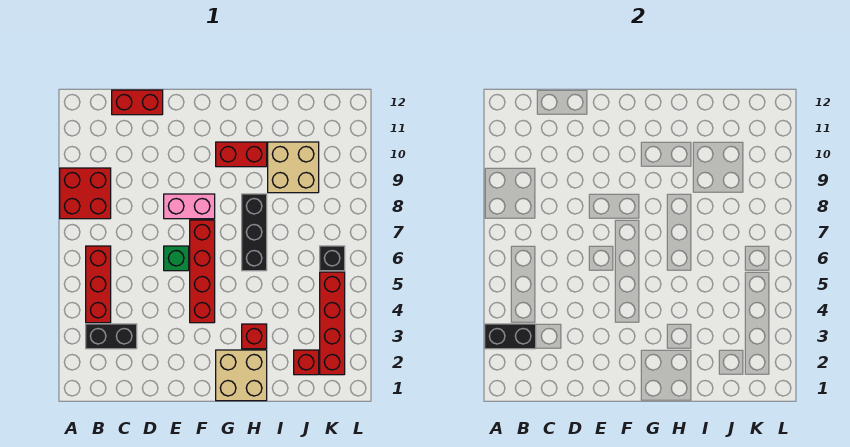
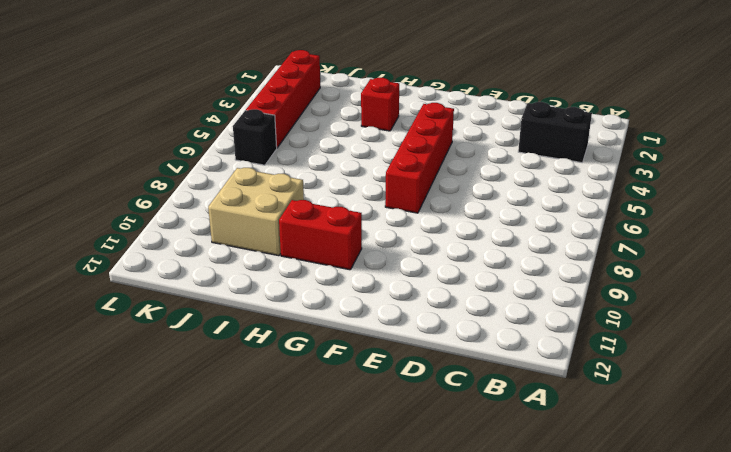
none -> red 2x2 brick [60,168,111,219]
none -> red 1x3 brick [86,246,111,323]
none -> red 1x2 brick [112,90,163,115]

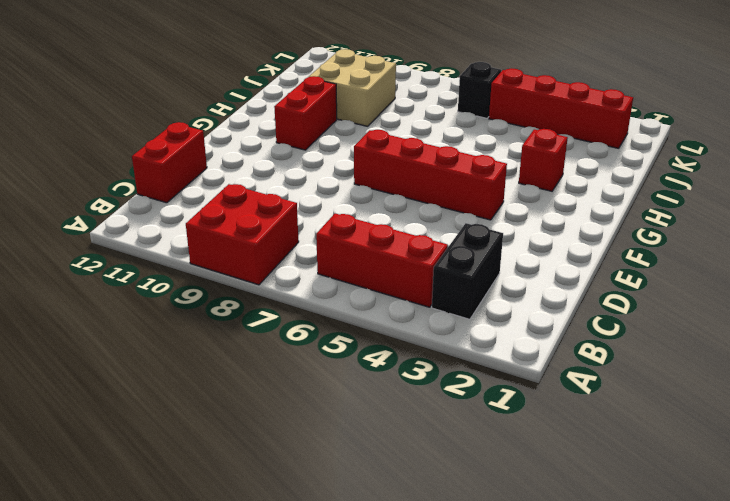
none -> green 1x1 brick [164,246,189,271]
none -> pink 1x2 brick [164,194,215,219]
none -> tan 2x2 brick [216,350,267,401]

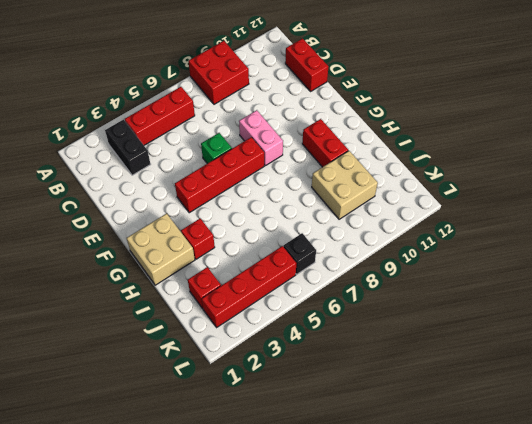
none -> black 1x3 brick [242,194,267,271]
none -> black 1x2 brick [485,324,536,349]

